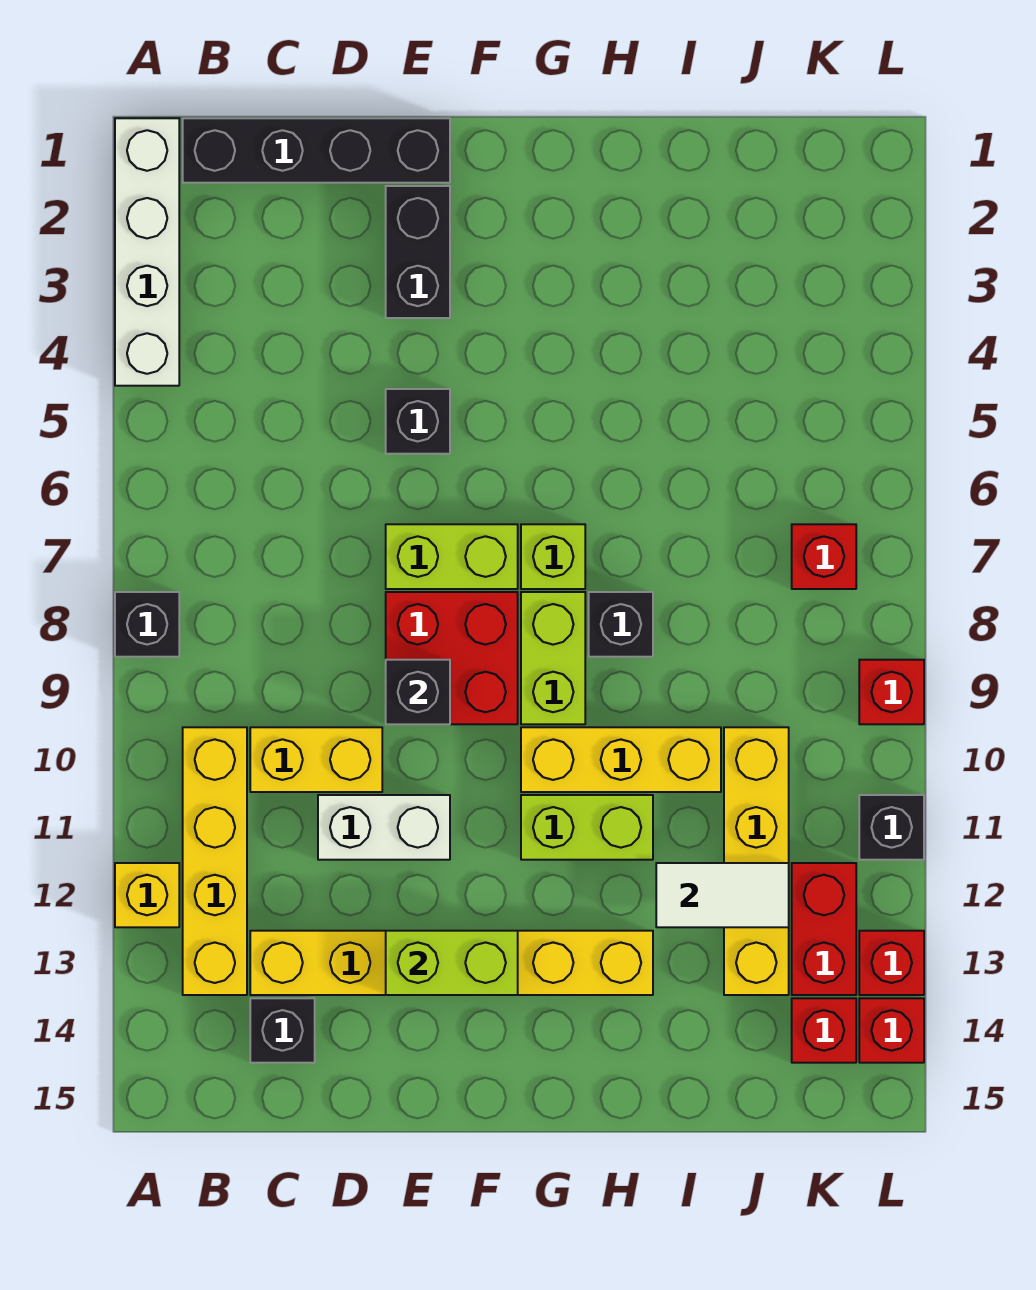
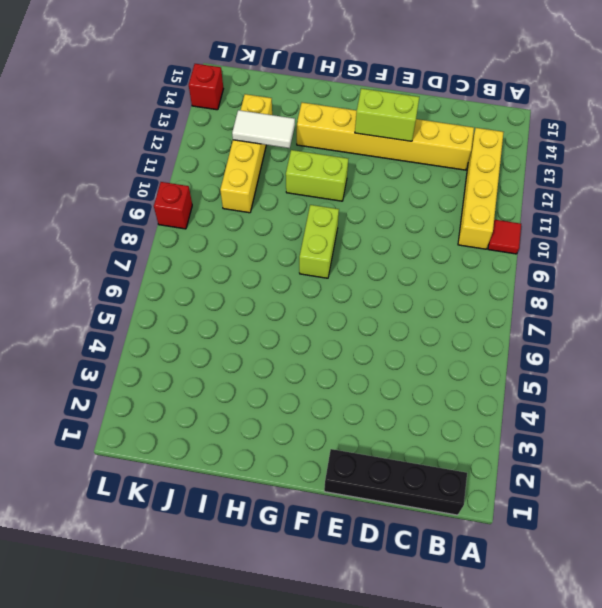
red 1x1 tile [488,220,521,254] -> none
none -> white 1x4 brick [115,118,179,386]
none -> black 1x1 brick [115,592,179,657]
none -> yellow 1x1 brick [115,863,179,927]

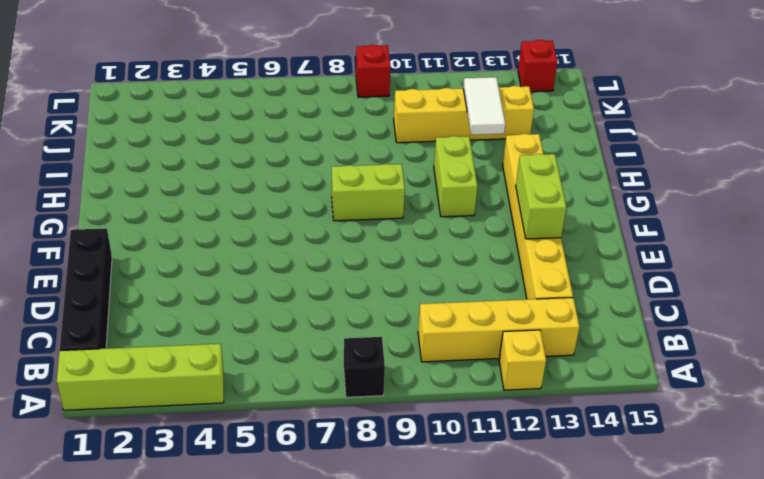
lime 1x4 brick [57,344,224,410] -> white 1x4 brick [115,118,179,386]
none -> yellow 1x2 brick [250,727,382,792]
none -> black 1x1 brick [250,998,315,1063]
none -> white 1x2 brick [318,795,450,860]

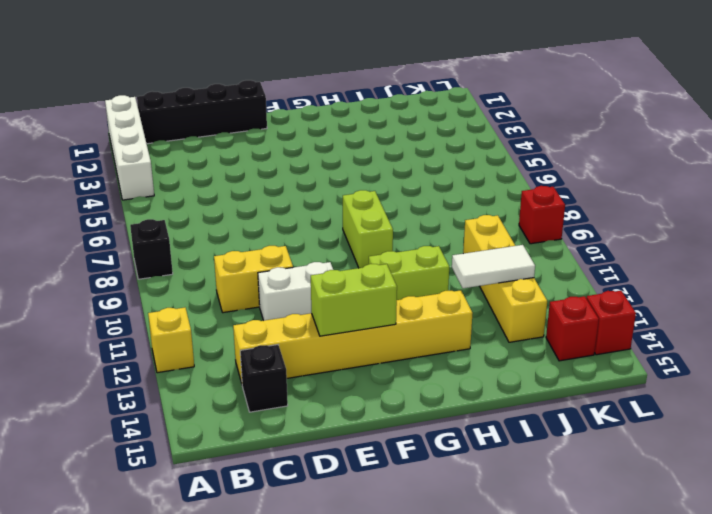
none -> yellow 1x4 brick [183,727,247,995]
none -> black 1x2 brick [386,186,450,318]
none -> black 1x1 brick [386,389,450,454]

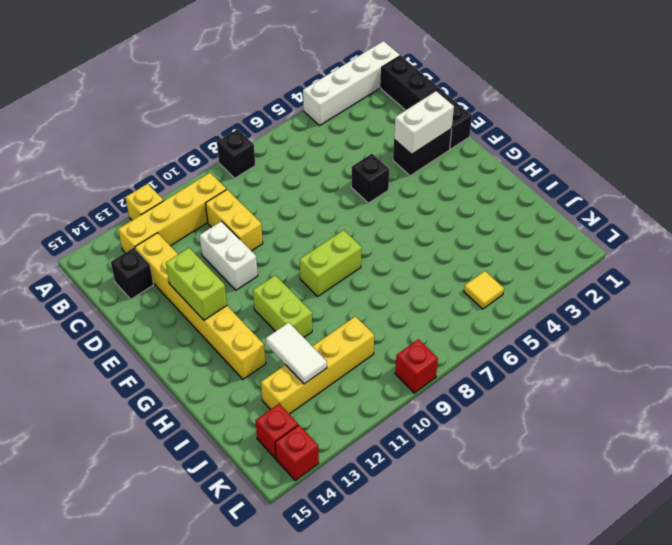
white 1x2 brick [394,91,454,154] -> none
yellow 1x1 tile [464,271,504,309] -> none
none -> lime 1x2 brick [386,524,518,589]
none -> red 2x2 brick [386,592,518,724]
none -> lime 1x1 brick [521,524,585,589]

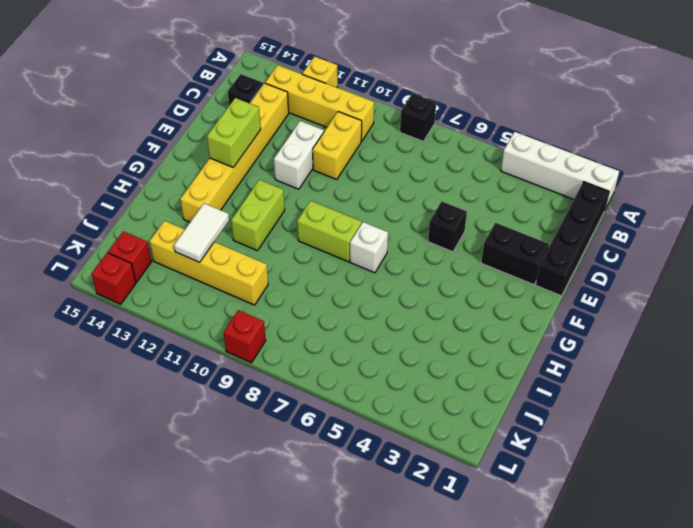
white 1x1 brick [350,222,388,273] -> lime 1x1 brick [521,524,585,589]
none -> lime 1x2 brick [386,524,518,589]
none -> red 2x2 brick [386,592,518,724]
none -> yellow 1x3 brick [521,727,721,792]

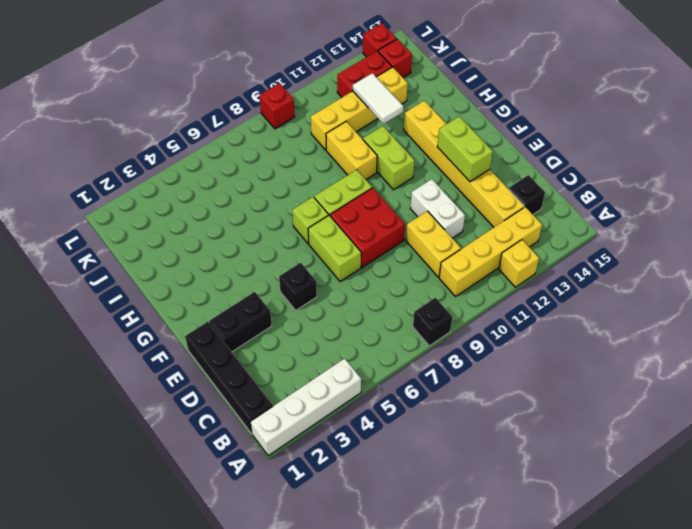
yellow 1x2 brick [326,122,377,179] -> yellow 1x3 brick [521,727,721,792]
none -> black 1x1 brick [589,592,653,657]
none -> red 1x1 brick [792,524,856,589]
none -> black 1x1 brick [859,795,924,860]

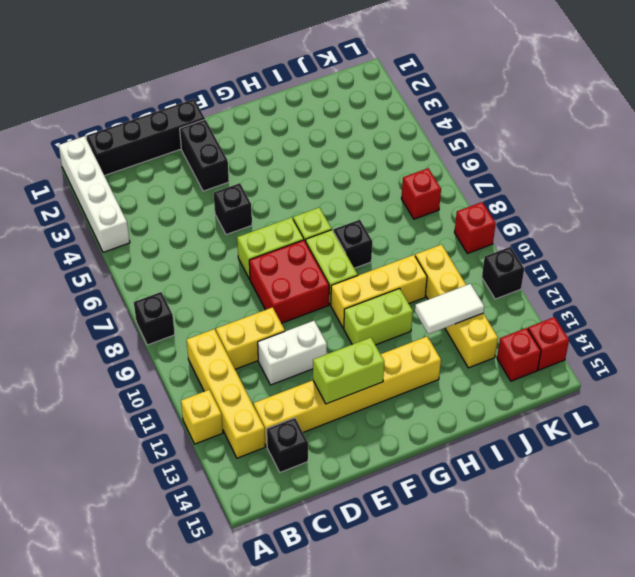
none -> red 1x2 brick [792,863,856,995]
none -> red 1x1 brick [859,931,924,995]
none -> black 1x1 brick [386,660,450,724]

